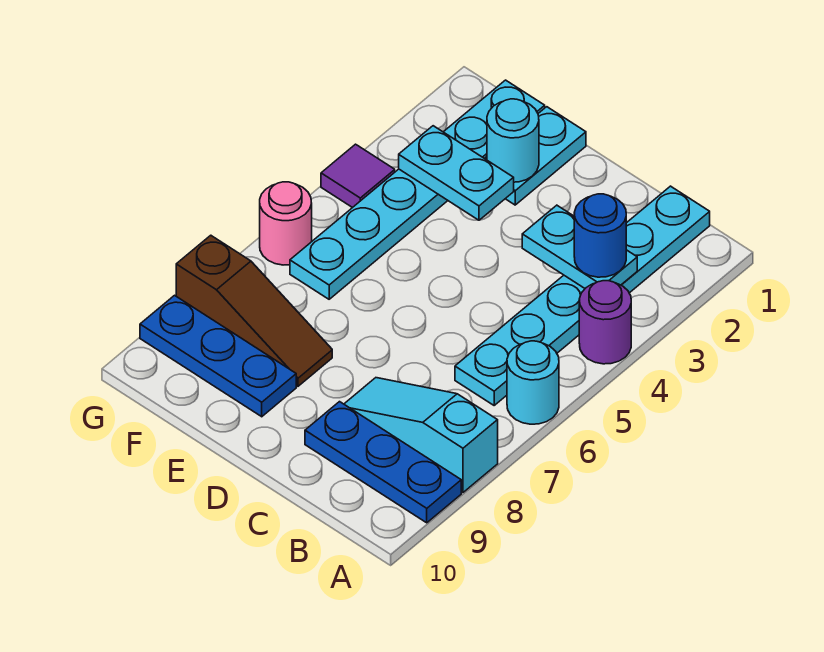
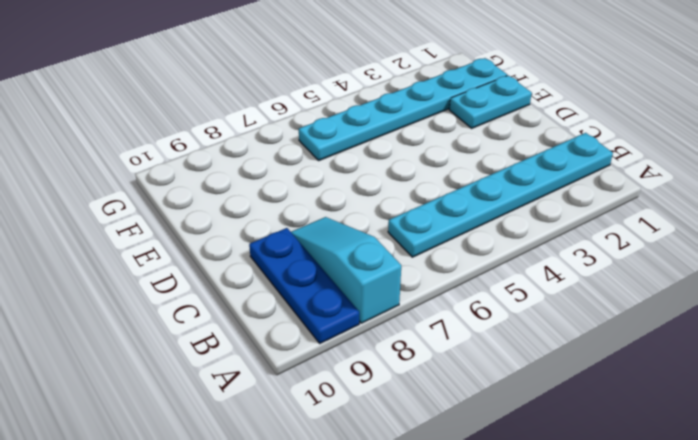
none -> purple 1x1 round brick [579,281,631,364]
none -> cyan 1x1 round brick [507,341,559,424]
none -> brown 1x3 slope [176,235,332,386]

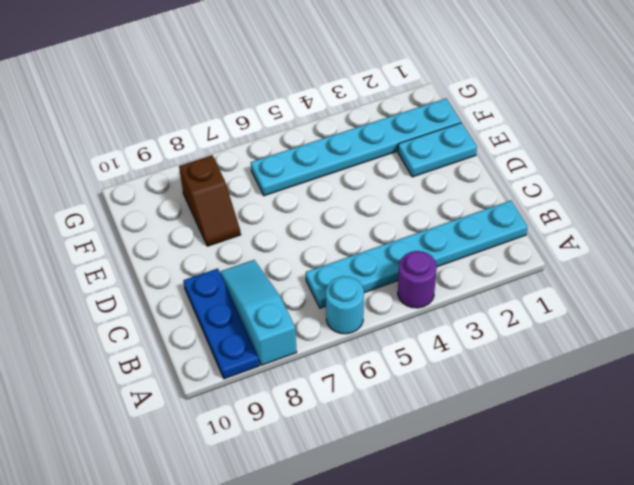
brown 1x2 slope [179,155,241,246] -> brown 1x3 slope [176,235,332,386]
none -> blue 1x3 plate [140,295,296,417]
none -> purple 1x1 tile [321,144,395,208]
none -> pink 1x1 round brick [260,182,312,265]

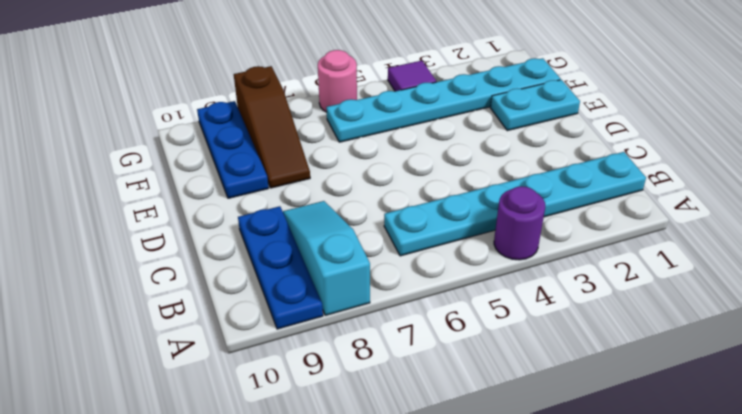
none -> cyan 1x1 round brick [507,341,559,424]
none -> cyan 1x2 plate [522,205,637,288]
none -> cyan 1x1 round brick [487,99,539,182]

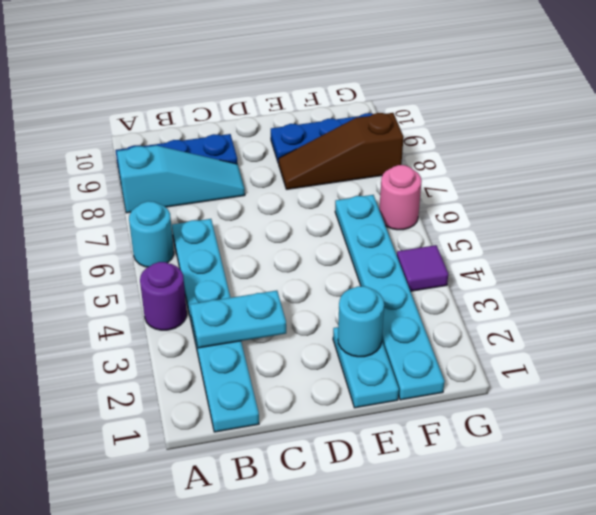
none -> cyan 1x2 plate [399,126,514,220]
none -> blue 1x1 round brick [574,194,626,277]

